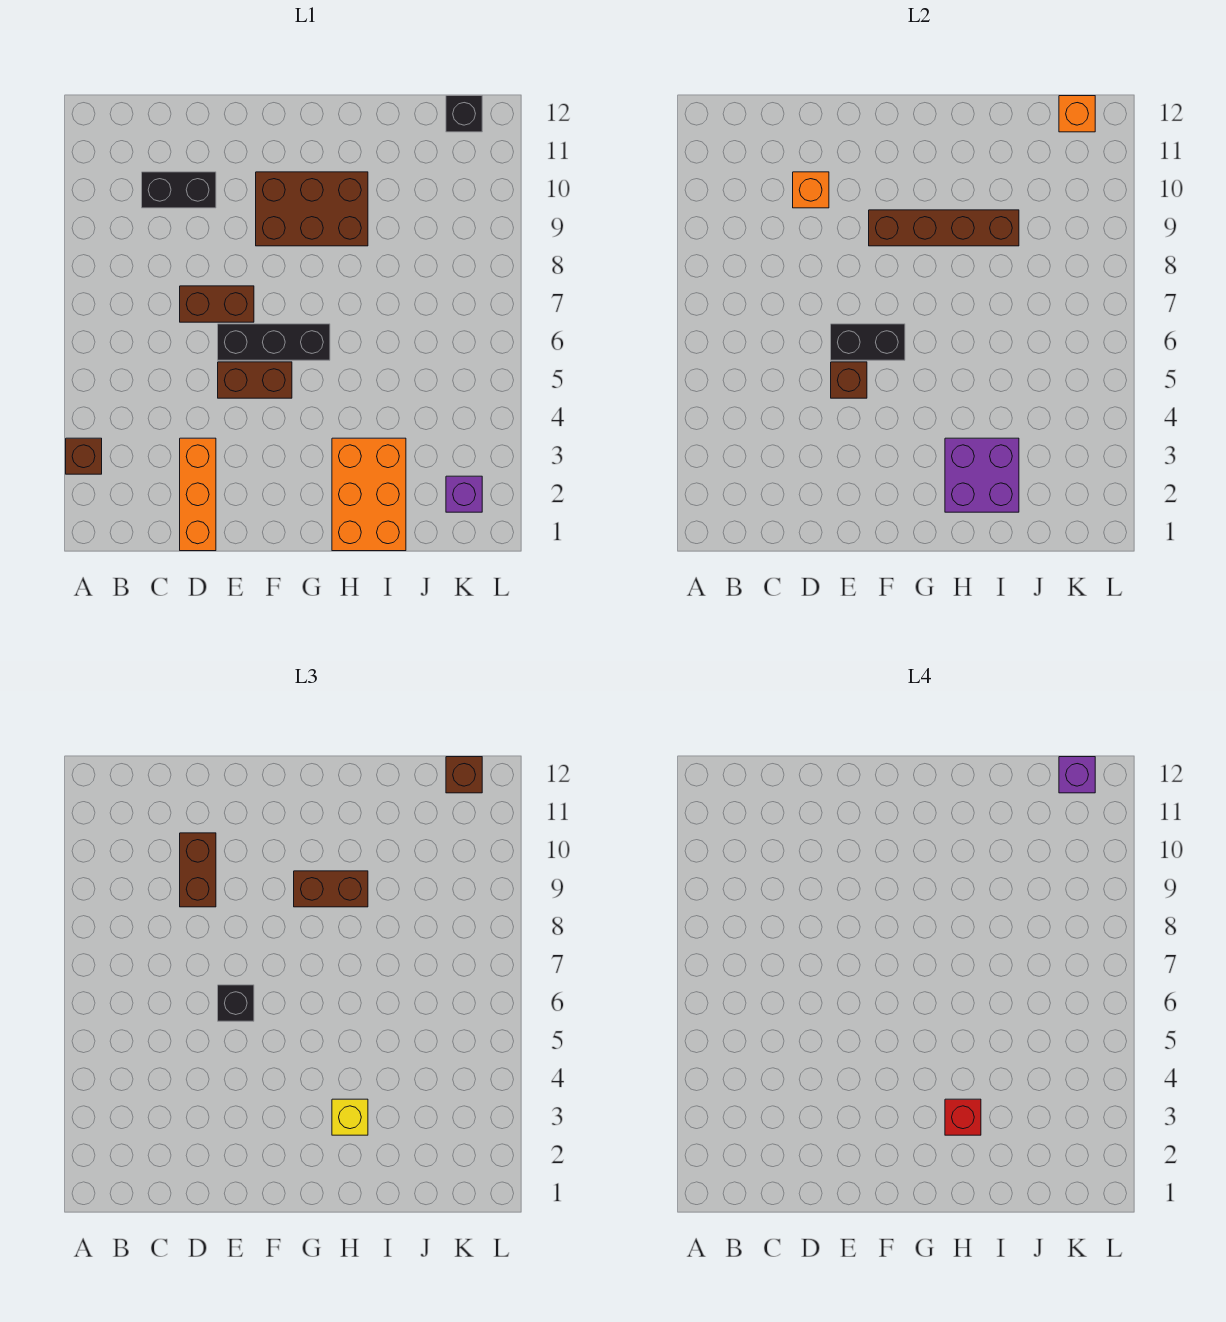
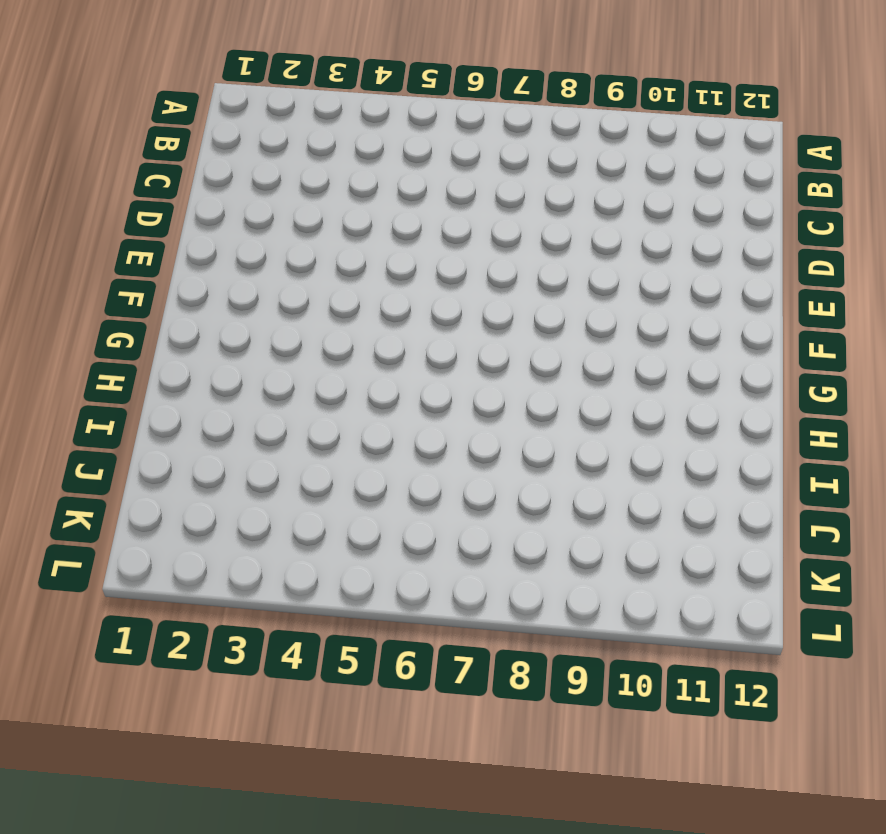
none -> brown 1x1 brick [66,438,102,474]
none -> black 1x2 brick [142,172,216,208]
none -> orange 1x3 brick [180,438,216,551]

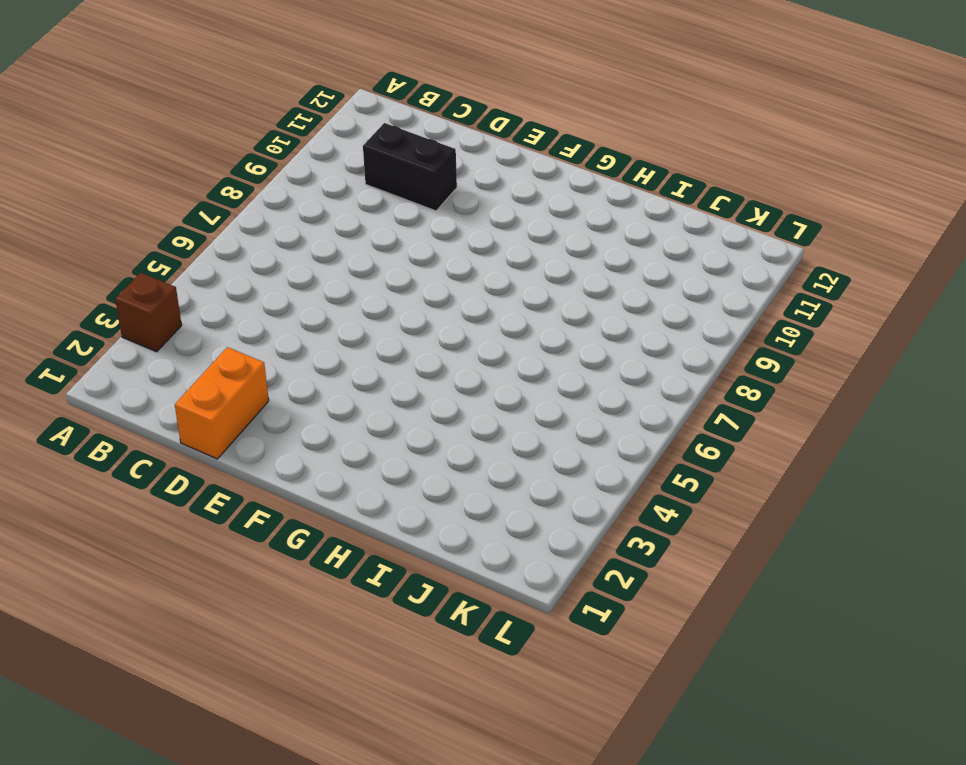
orange 1x2 brick [175,347,269,459] -> orange 1x3 brick [180,438,216,551]
none -> brown 1x2 brick [180,286,254,322]
none -> brown 1x2 brick [218,362,292,398]
none -> black 1x3 brick [218,324,330,360]

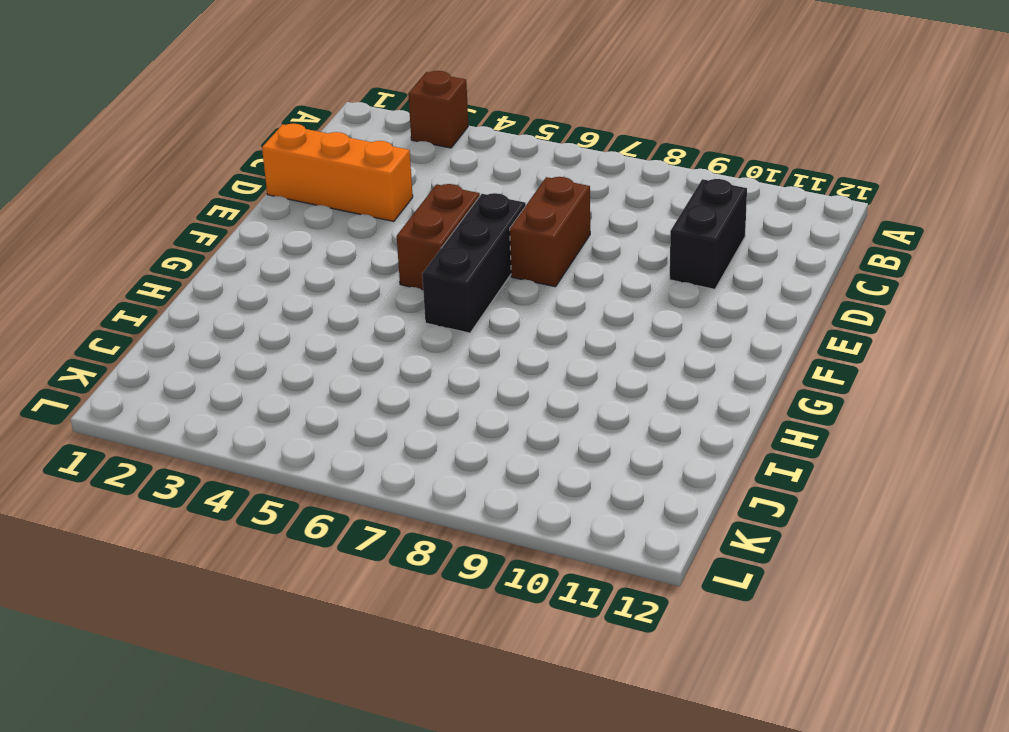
none -> brown 2x3 brick [256,172,368,246]
none -> orange 2x3 brick [332,438,406,551]
none -> purple 1x1 brick [446,476,482,512]

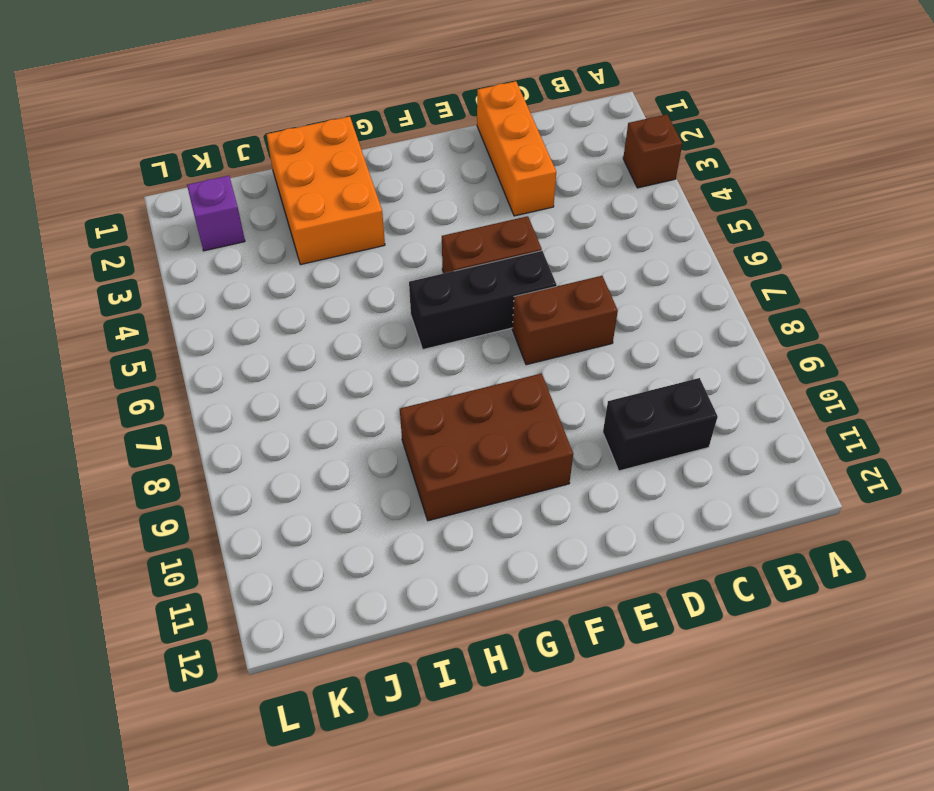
none -> black 1x1 brick [446,96,482,132]
none -> orange 1x1 brick [793,172,829,208]
none -> brown 1x1 brick [831,362,867,398]

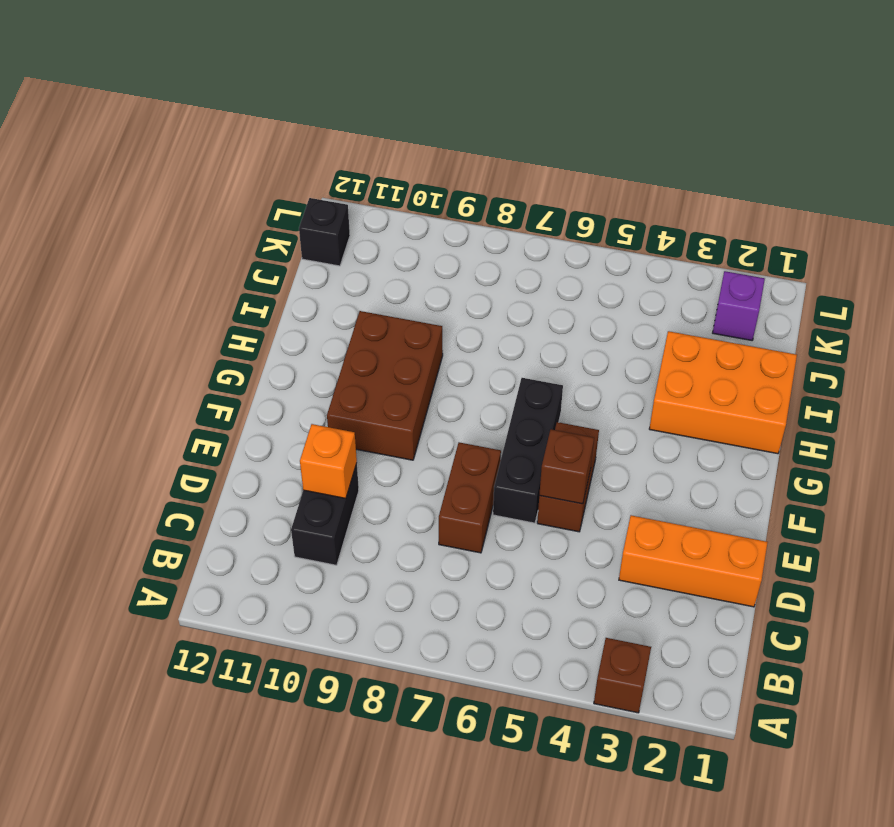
none -> black 1x2 brick [831,324,905,360]
none -> brown 1x4 brick [869,210,1019,246]
none -> purple 2x2 brick [945,438,1019,512]

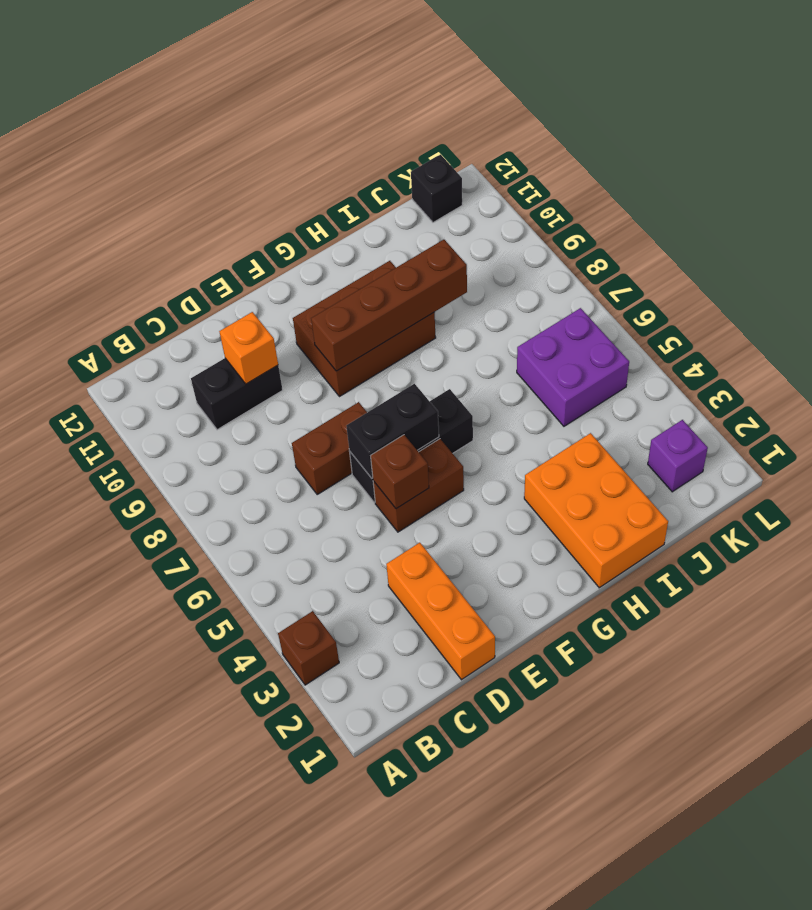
purple 2x2 brick [517,308,629,426] -> purple 2x2 brick moved to [945,438,1019,512]
none -> orange 1x1 brick [1059,96,1095,132]
none -> brown 1x2 brick [180,833,216,907]
none -> black 1x1 brick [218,985,254,1021]

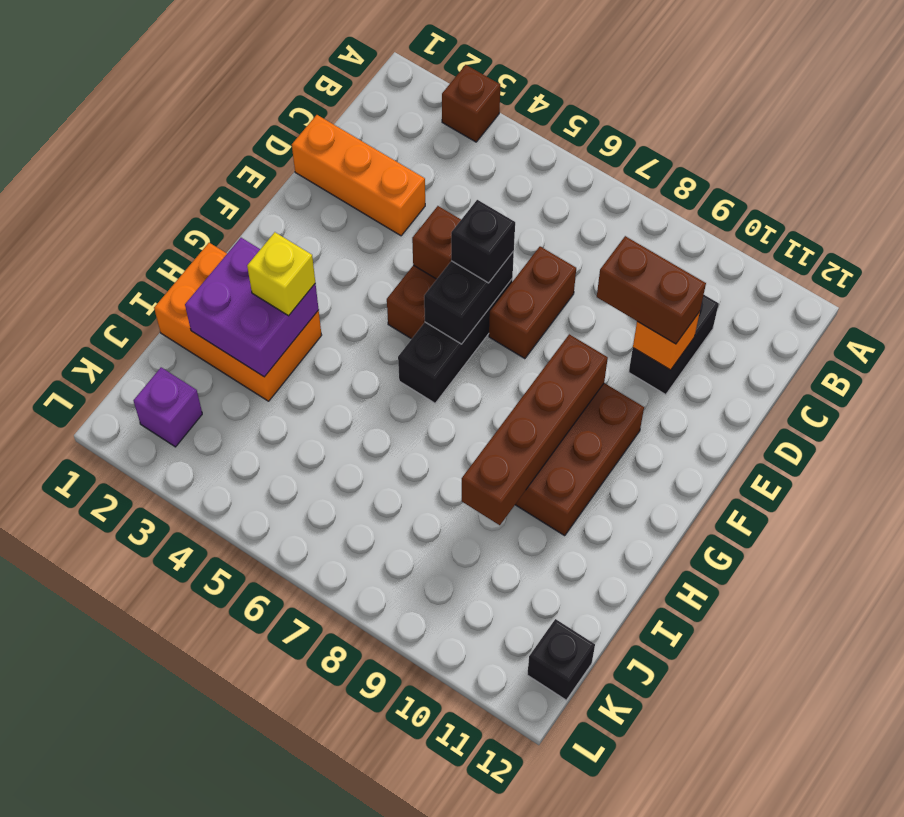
none -> orange 1x1 brick [1059,96,1095,132]
none -> brown 1x2 brick [294,871,368,907]
none -> brown 1x1 brick [446,757,482,793]

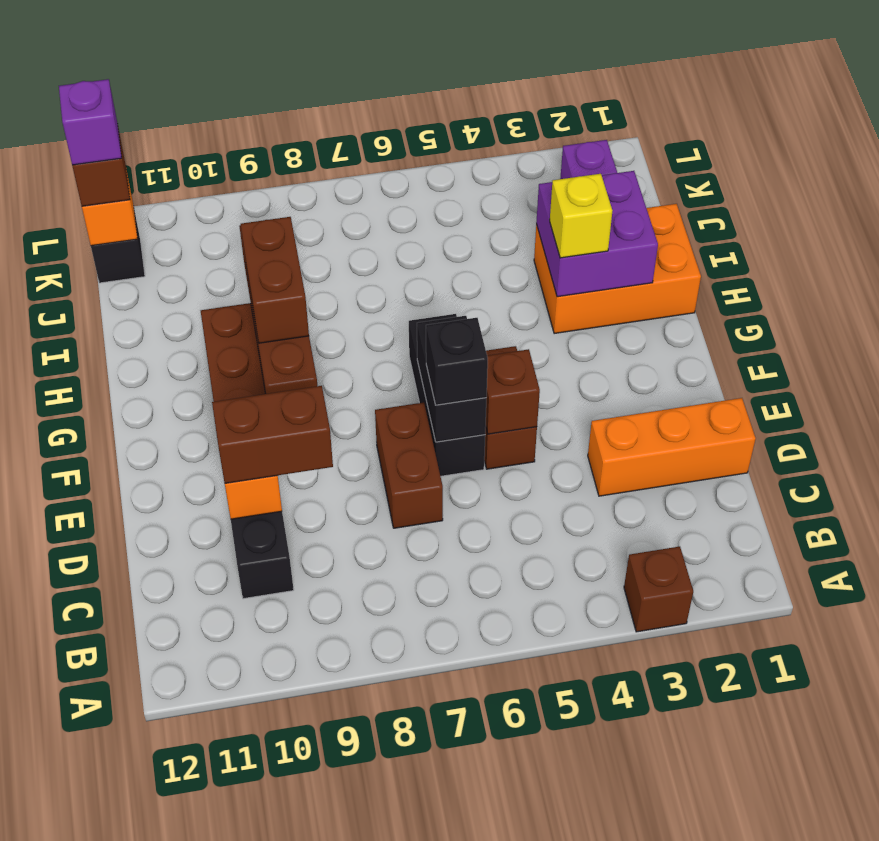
none -> red 1x1 brick [945,1099,981,1135]

